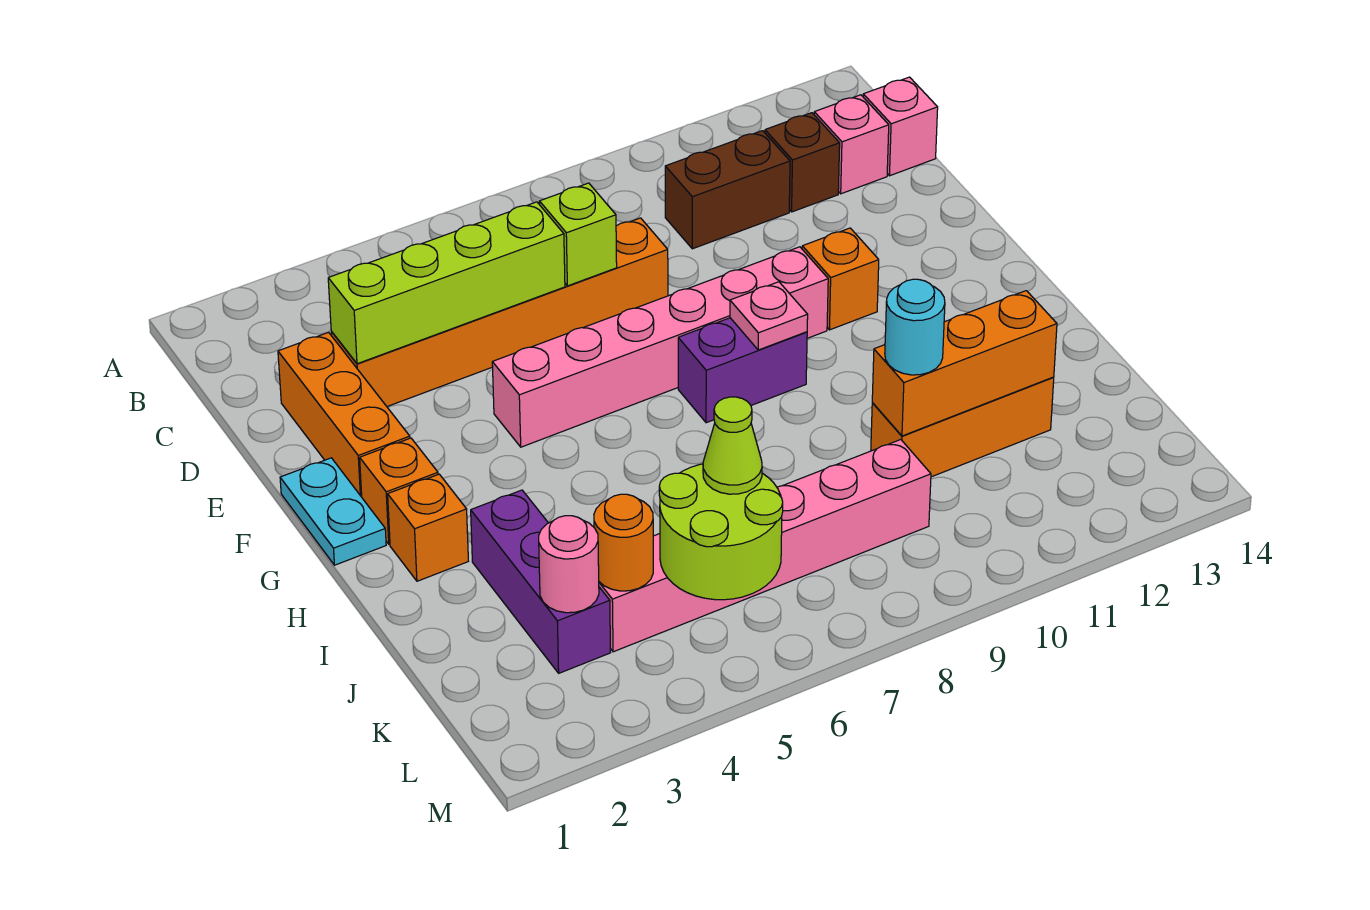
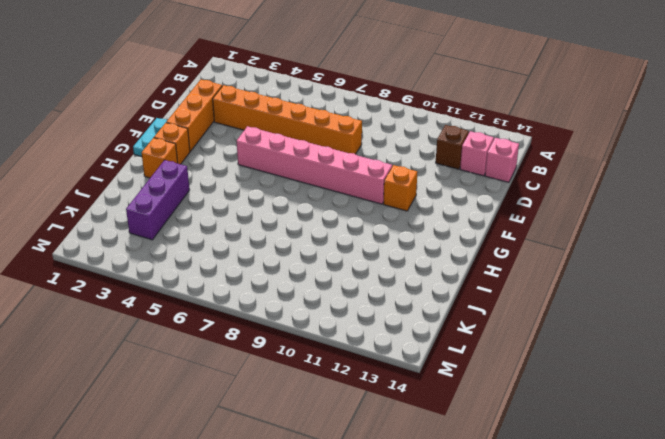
none -> brown 1x2 brick [665,131,790,249]
none -> purple 1x2 brick [678,318,807,423]
none -> orange 1x3 brick [871,377,1054,477]

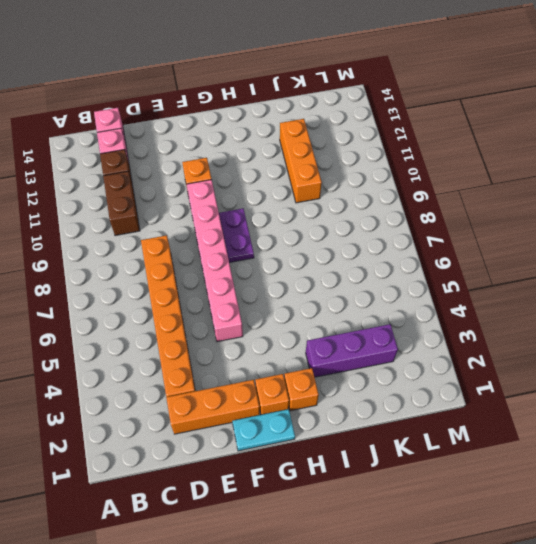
purple 1x2 plate [219,209,254,263] -> purple 1x2 brick [678,318,807,423]
none -> pink 1x6 brick [599,440,931,652]
none -> lime 1x4 brick [328,202,565,364]
none -> lime 1x1 brick [539,183,617,286]

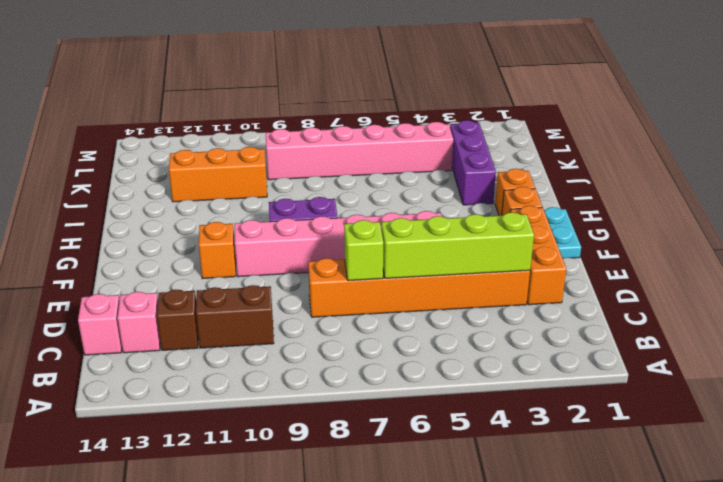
none -> pink 1x1 plate [730,282,808,350]
none -> orange 1x3 brick [872,291,1057,436]
none -> pink 1x1 round brick [539,516,599,613]

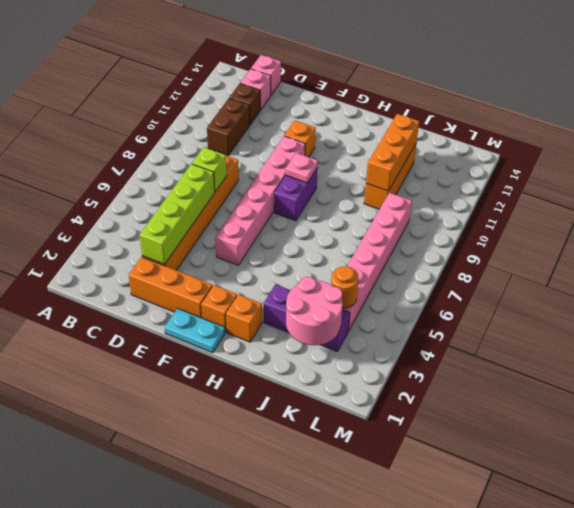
pink 2x2 round brick [286,277,343,345] -> pink 1x1 round brick [539,516,599,613]
none -> lime 2x2 round brick [659,464,783,600]
none -> cyan 1x1 round brick [885,279,945,375]
none -> lime 1x1 cone [703,397,762,494]

